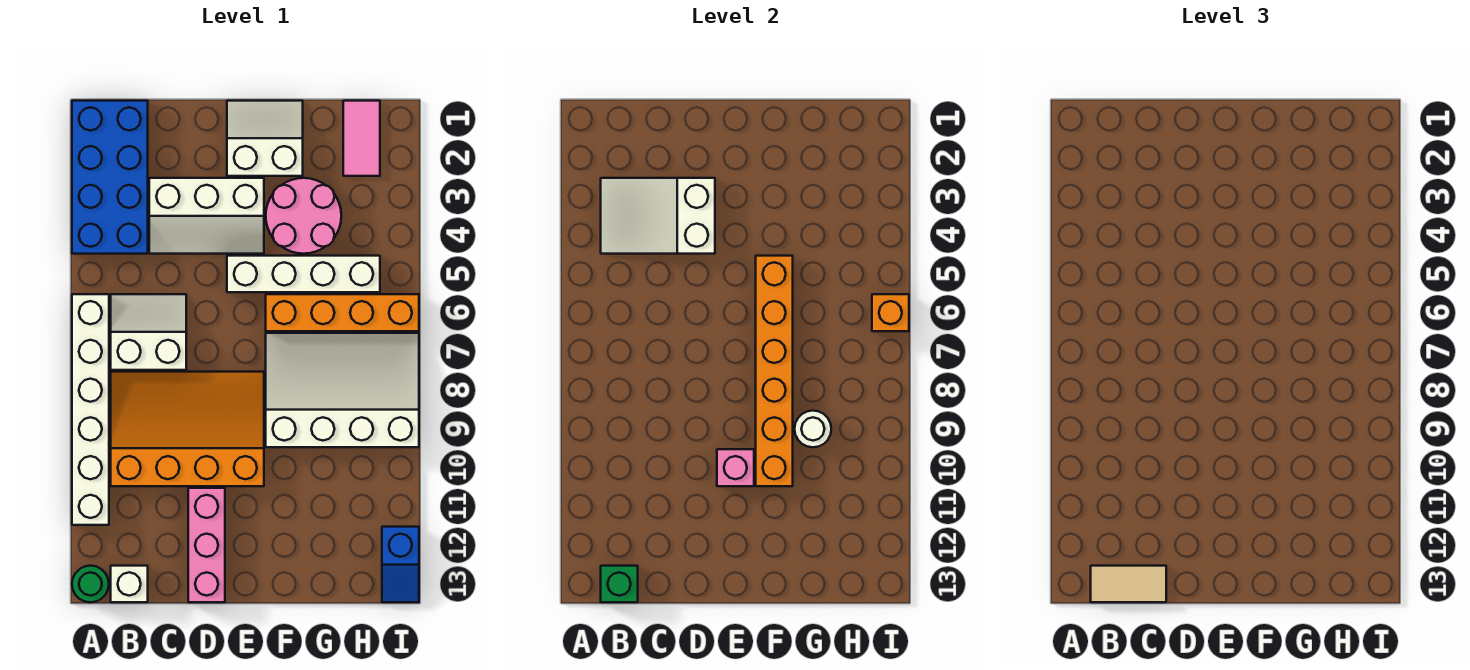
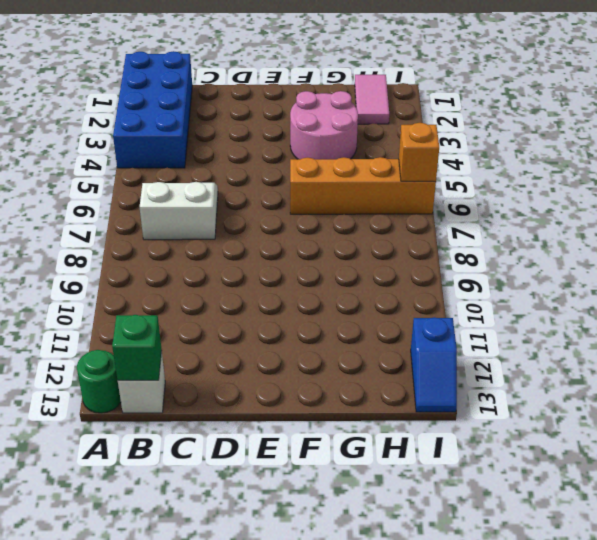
none -> white 1x6 brick [72,294,109,525]
none -> orange 3x4 slope [111,372,264,486]
none -> white 2x3 slope [149,178,264,254]

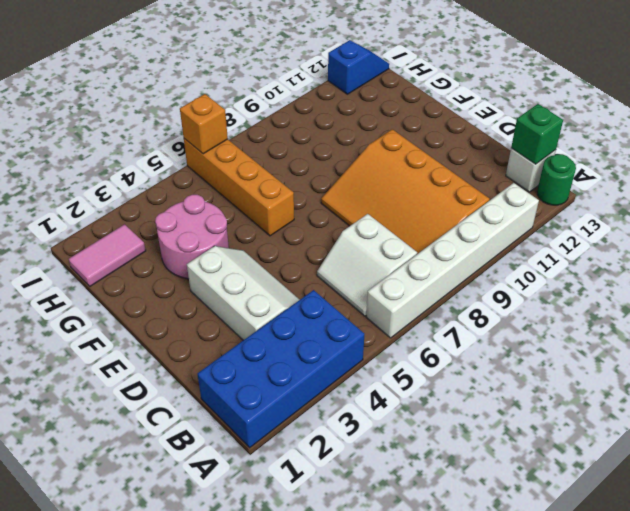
none -> pink 1x3 brick [188,488,225,602]
none -> white 2x2 slope [227,101,303,176]
none -> white 1x4 brick [227,256,380,292]

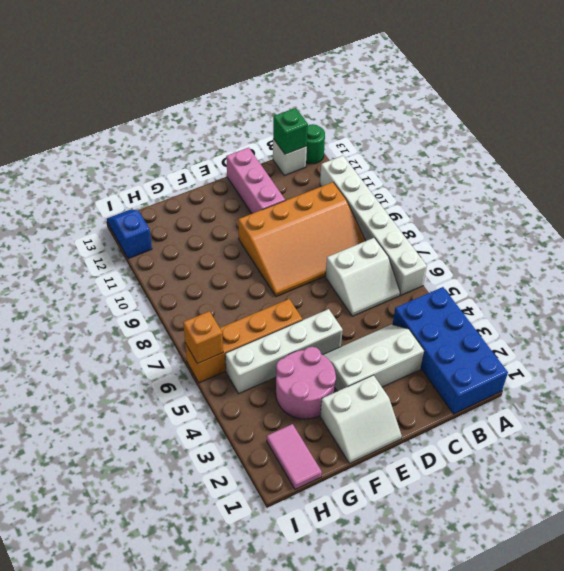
none -> white 3x4 slope [266,333,419,447]
none -> white 2x3 slope [601,178,715,254]
none -> pink 1x1 brick [717,449,754,486]

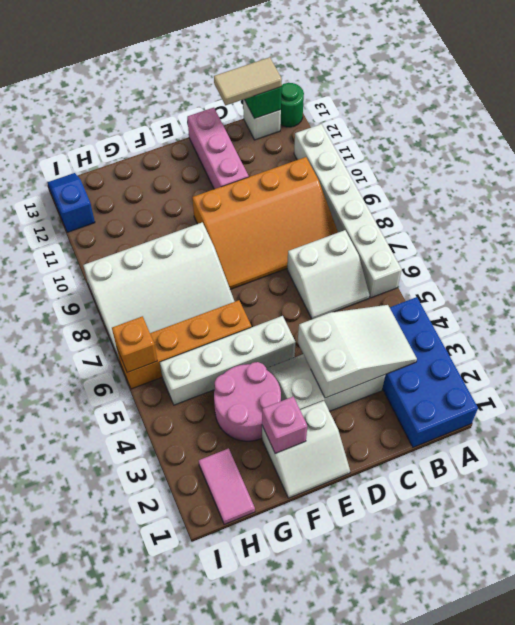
pink 1x1 brick [262,396,307,453] -> pink 1x1 brick moved to [717,449,754,486]
none -> orange 1x6 brick [756,256,793,486]
none -> white 1x1 round brick [795,411,831,447]

